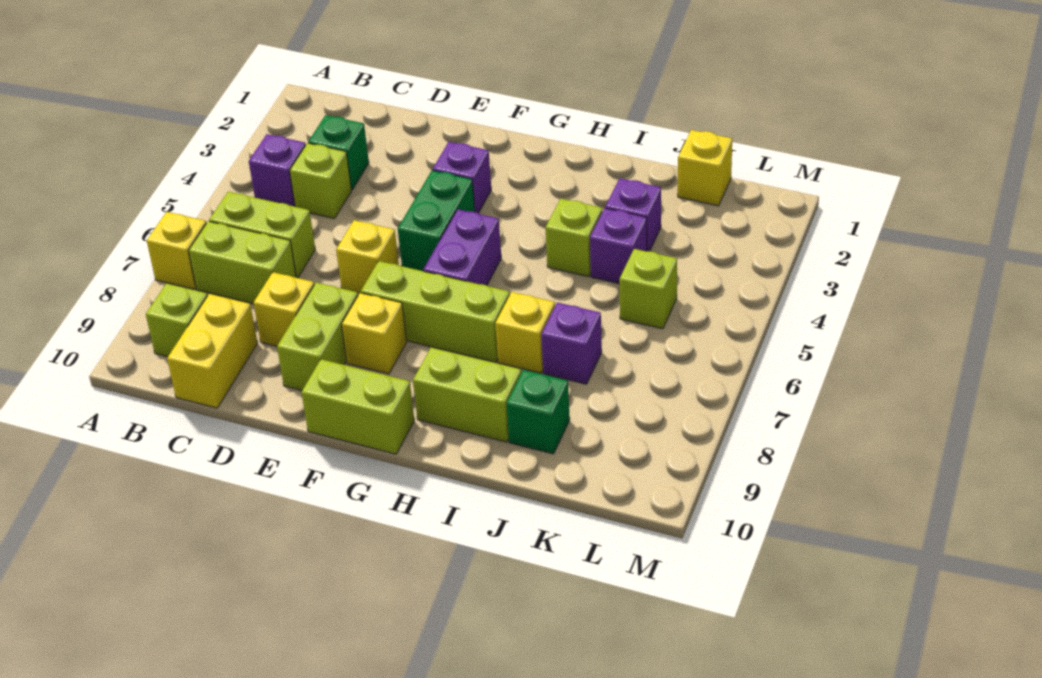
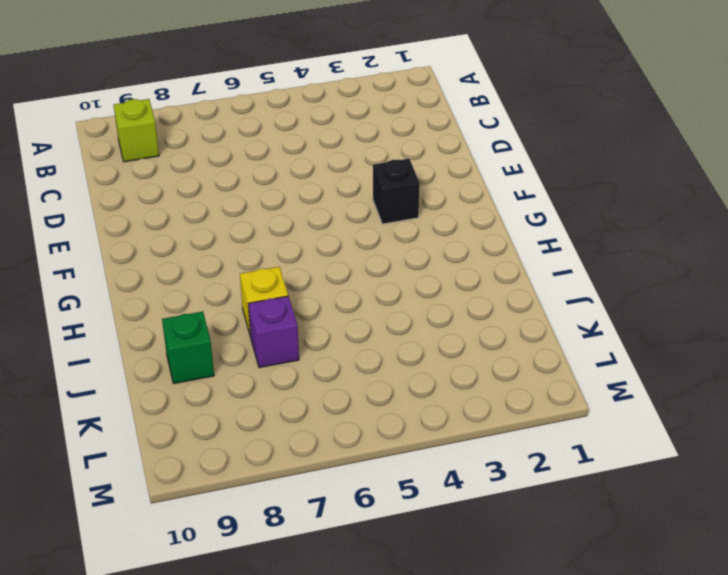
black 1x1 brick [373,159,420,224] -> purple 1x1 brick [433,142,491,213]
none -> yellow 1x1 brick [147,212,206,289]
none -> purple 1x1 brick [249,134,306,207]
none -> lime 1x2 brick [209,192,315,278]

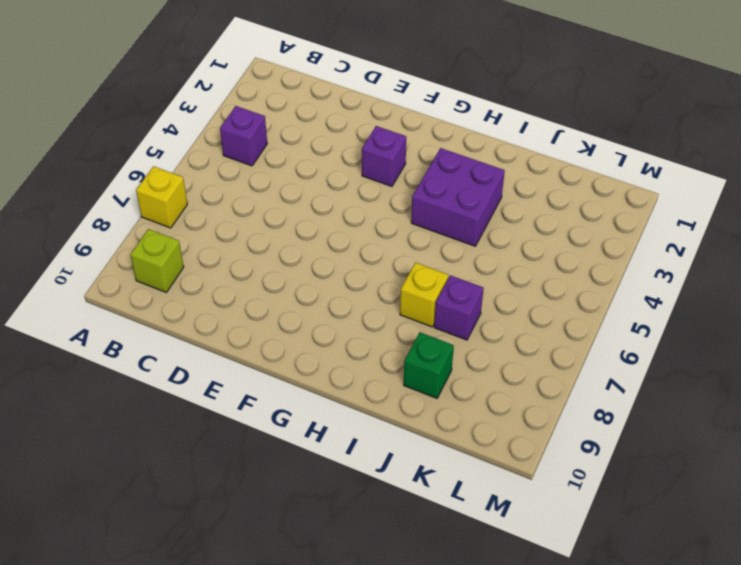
purple 2x2 brick [411,148,505,246] -> lime 1x1 brick [545,199,602,277]
none -> lime 1x2 brick [209,192,315,278]
none -> lime 1x2 brick [189,221,296,304]
none -> green 1x1 brick [308,115,369,190]

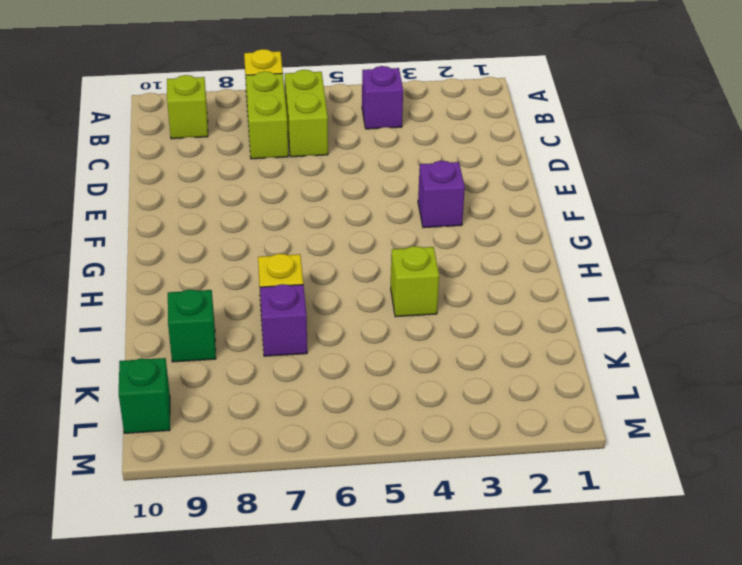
green 1x1 brick [119,358,170,433] -> green 1x1 brick moved to [308,115,369,190]
none -> lime 1x1 brick [290,143,351,219]
none -> yellow 1x2 brick [167,294,257,408]
none -> yellow 1x1 brick [253,272,314,346]

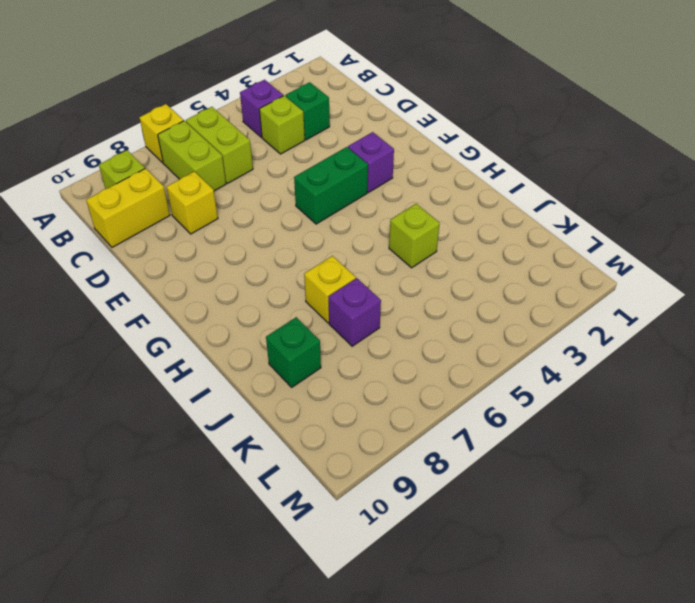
none -> yellow 1x1 brick [336,220,399,293]
none -> lime 1x2 brick [277,282,358,391]
none -> lime 1x3 brick [361,261,510,362]

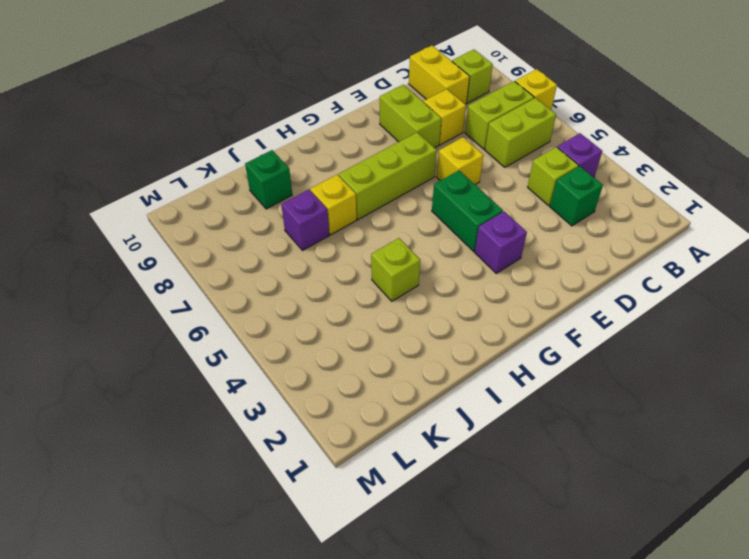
none -> yellow 1x1 brick [342,293,407,374]
none -> lime 1x2 brick [301,359,414,454]
none -> purple 1x2 brick [423,209,501,285]

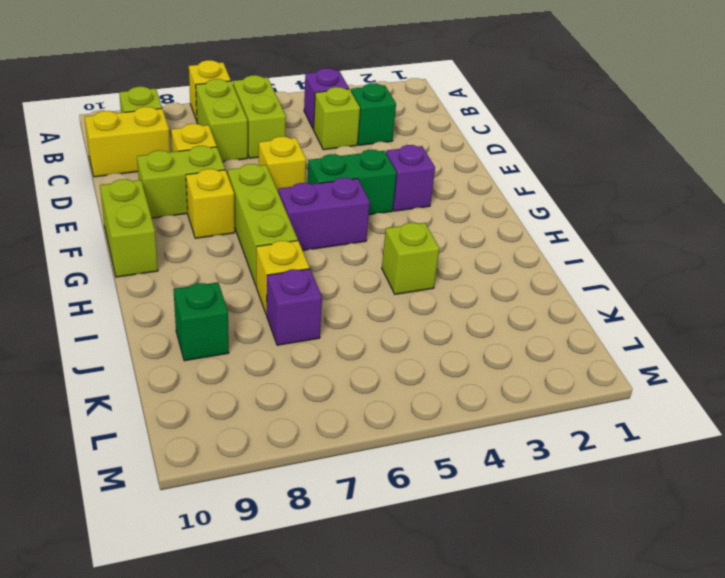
none -> lime 1x2 brick [413,347,521,442]
none -> purple 1x1 brick [605,178,661,251]
none -> purple 1x1 brick [590,208,647,283]

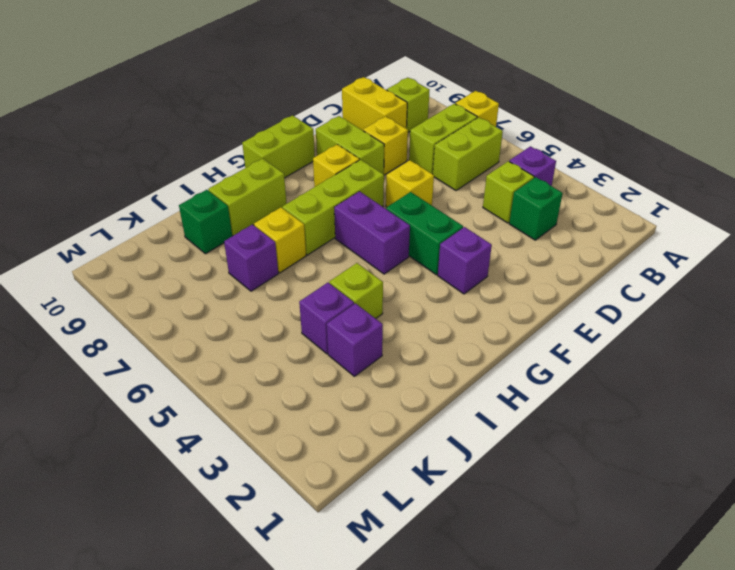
none -> yellow 1x1 brick [678,130,732,206]
none -> lime 1x1 brick [619,249,677,329]

